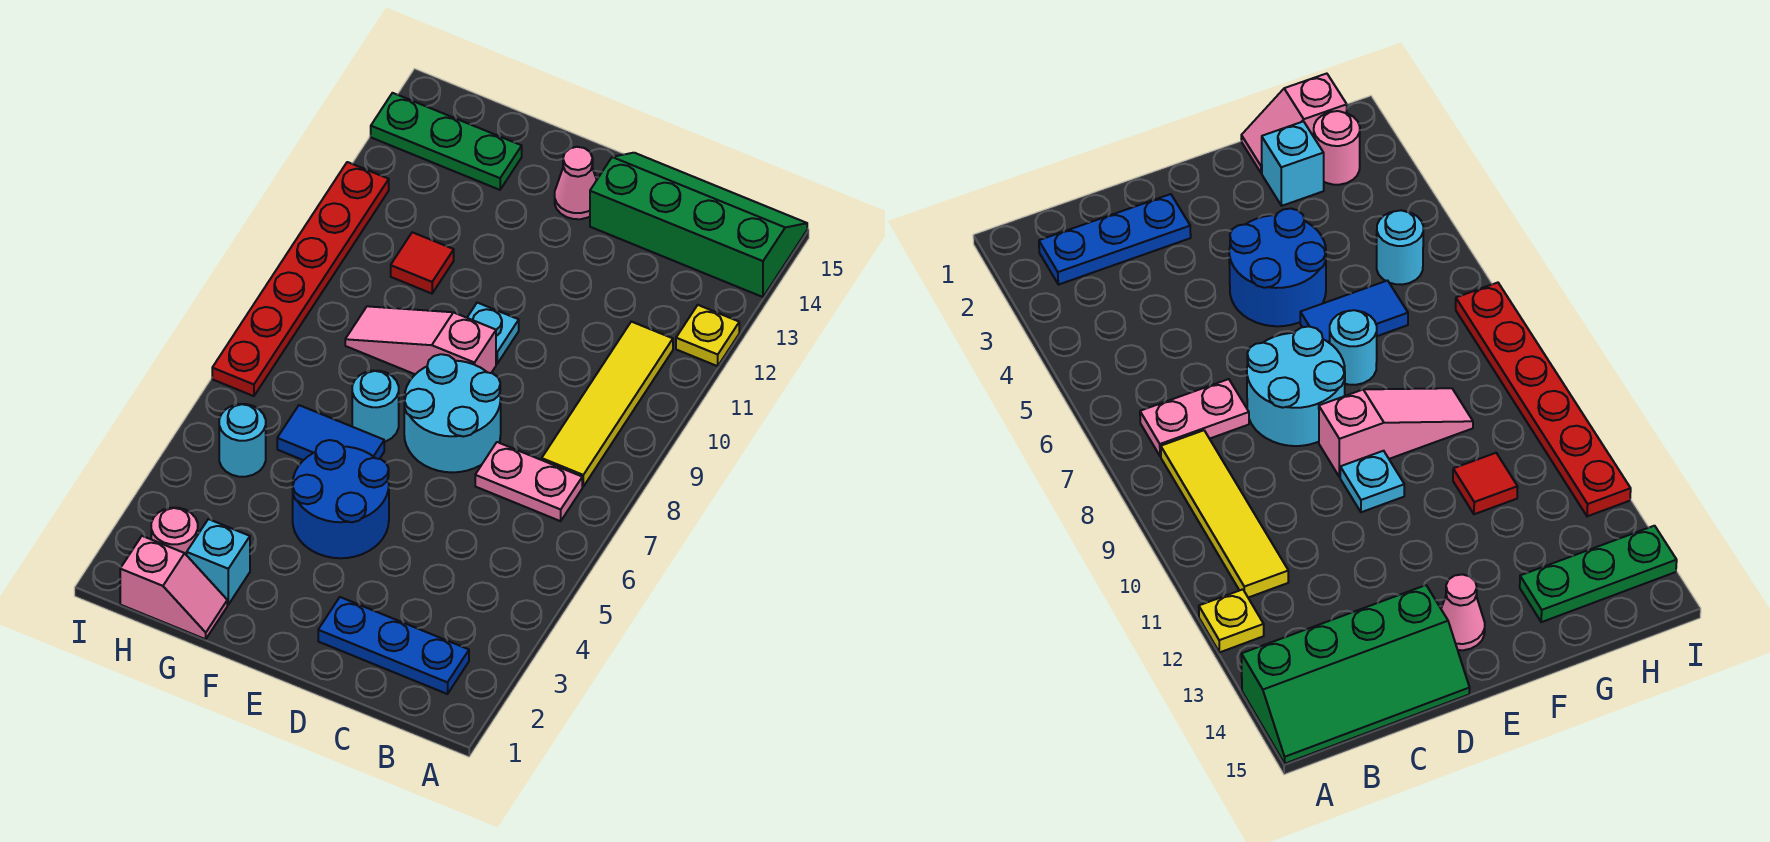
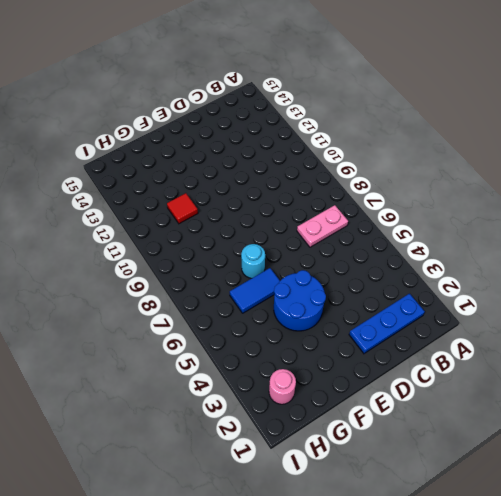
none -> yellow 1x1 plate [676,305,739,366]
none -> green 2x4 slope [590,153,807,297]
none -> yellow 1x4 tile [542,322,673,486]

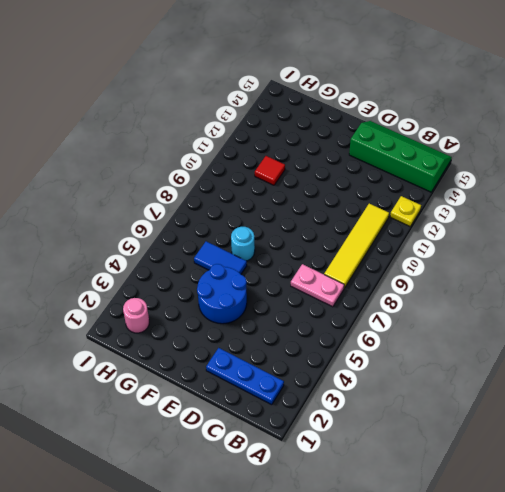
none -> cyan 2x2 round brick [404,354,501,472]
none -> pink 1x3 slope [345,306,496,374]
none -> cyan 1x1 plate [467,303,519,364]

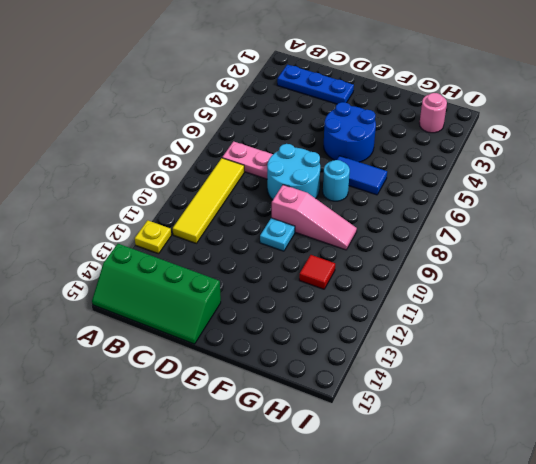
none -> pink 1x1 cone [555,147,597,219]
none -> pink 1x2 slope [120,536,227,639]
none -> cyan 1x1 brick [187,519,250,605]

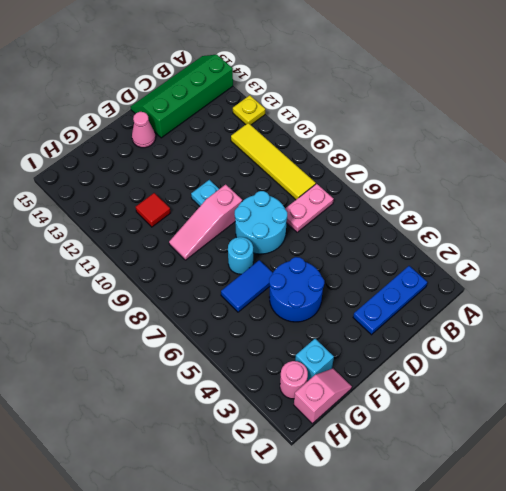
none -> green 1x3 plate [371,93,522,190]
none -> cyan 1x1 round brick [219,404,266,477]
none -> red 1x6 plate [212,162,389,396]

